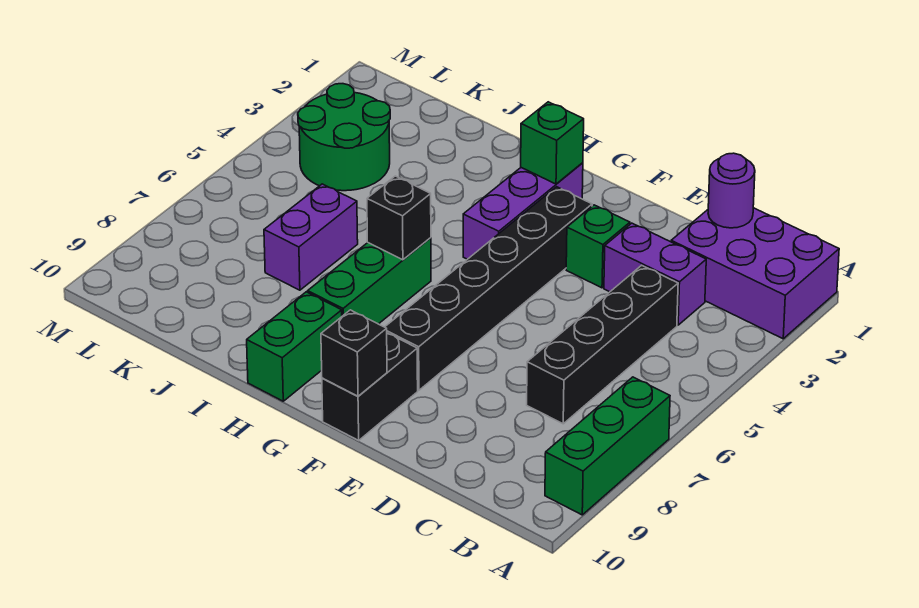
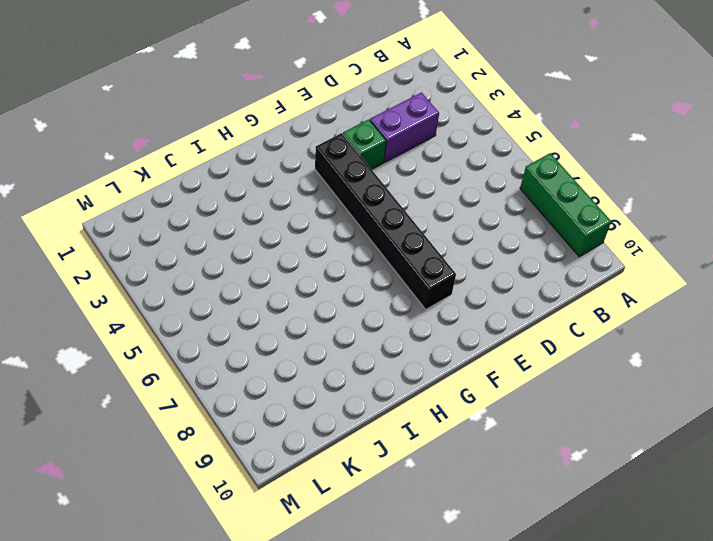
none -> purple 2x3 brick [671,208,839,339]
none -> black 1x4 brick [527,265,678,424]
none -> black 1x2 brick [322,333,418,440]

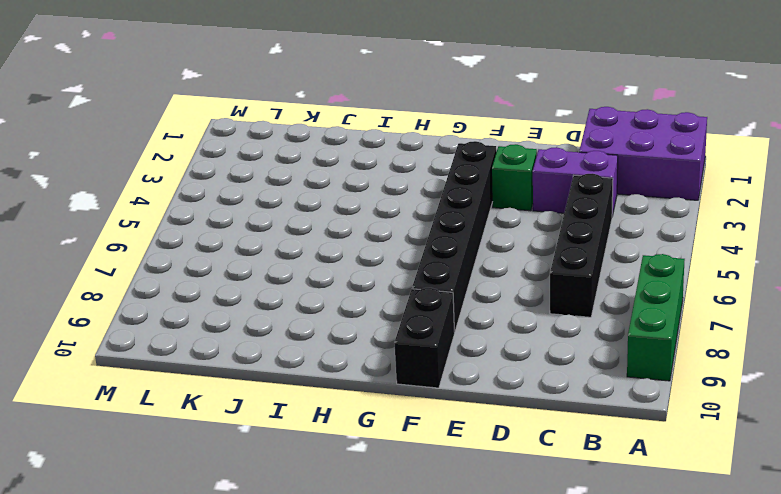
none -> purple 1x3 brick [463,163,583,259]
none -> green 1x3 brick [308,238,431,324]
none -> green 1x2 brick [247,292,342,401]

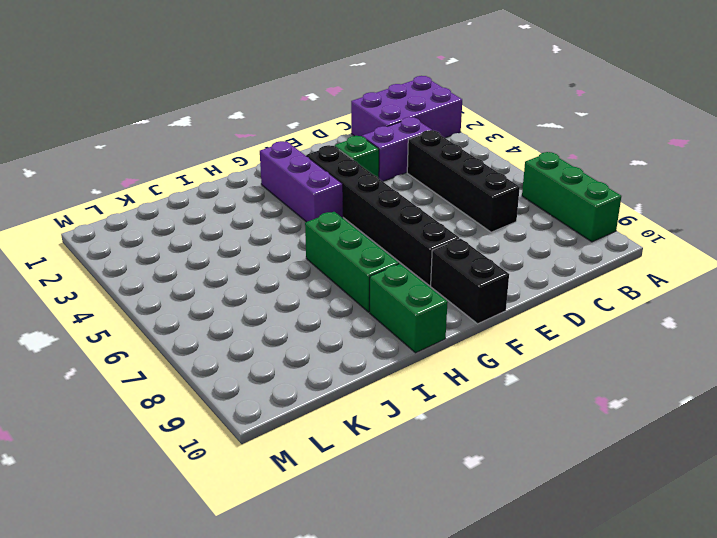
none -> purple 1x2 brick [264,184,358,290]
none -> green 2x2 round brick [298,84,390,191]
none -> purple 1x1 round brick [708,153,755,228]

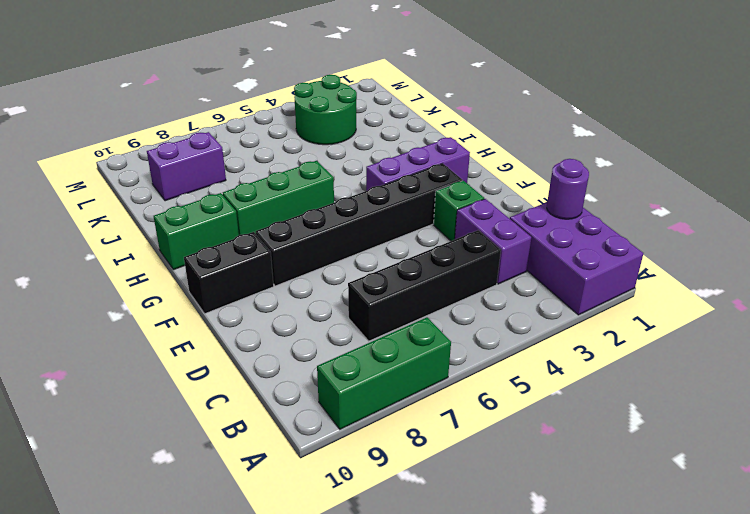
purple 1x2 brick [147,132,226,201] -> purple 1x2 brick moved to [264,184,358,290]
none -> black 1x1 brick [321,310,387,396]
none -> green 1x1 brick [521,102,584,184]
none -> black 1x1 brick [367,176,431,260]

